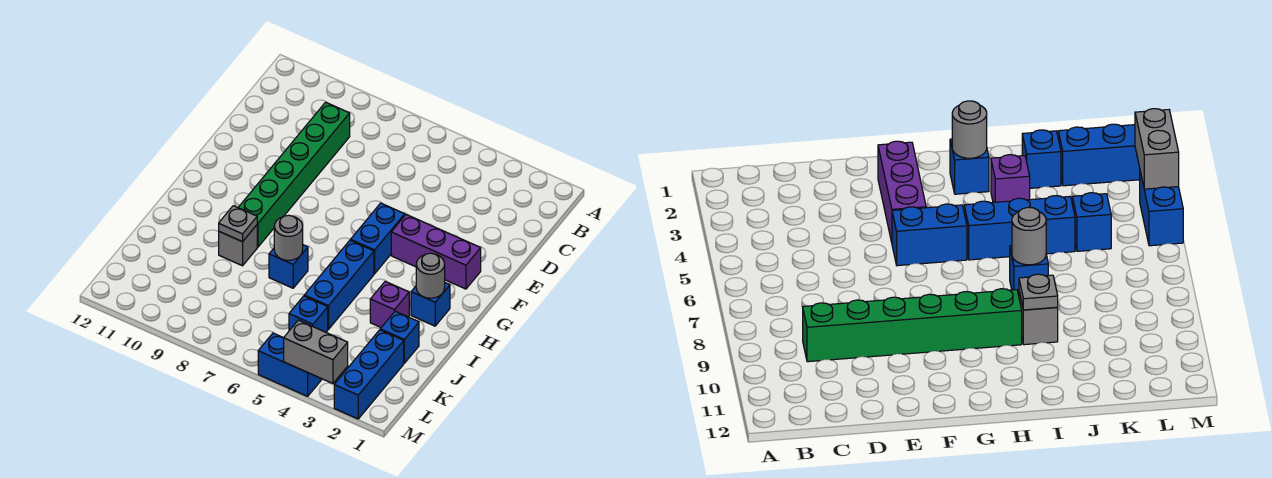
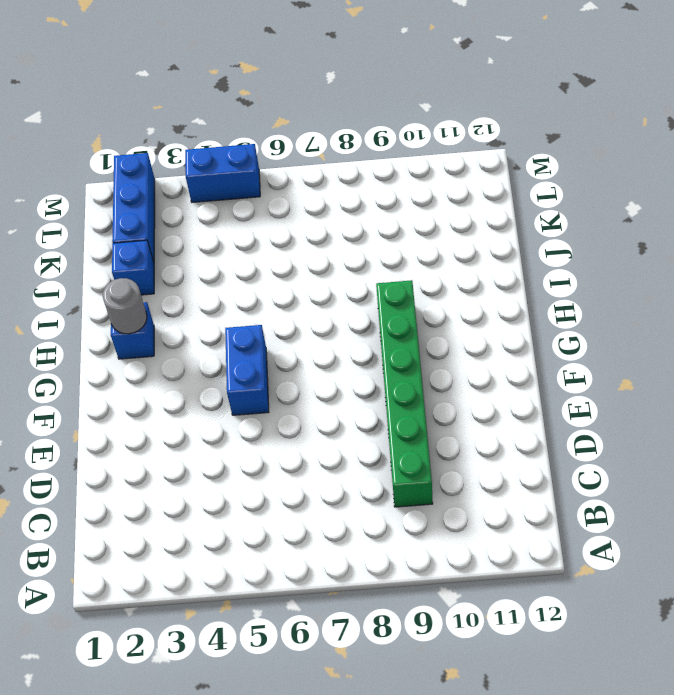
none -> purple 1x3 brick [391,215,481,289]
none -> blue 1x3 brick [304,240,374,329]
none -> purple 1x1 brick [370,281,409,327]

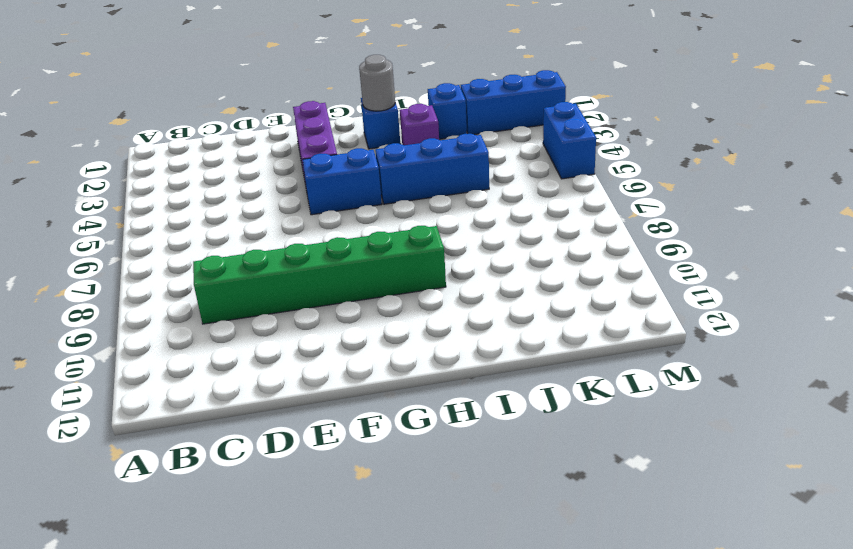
none -> blue 1x1 brick [269,245,308,288]
none -> grey 1x1 brick [219,225,257,266]
none -> blue 1x1 brick [289,296,328,332]

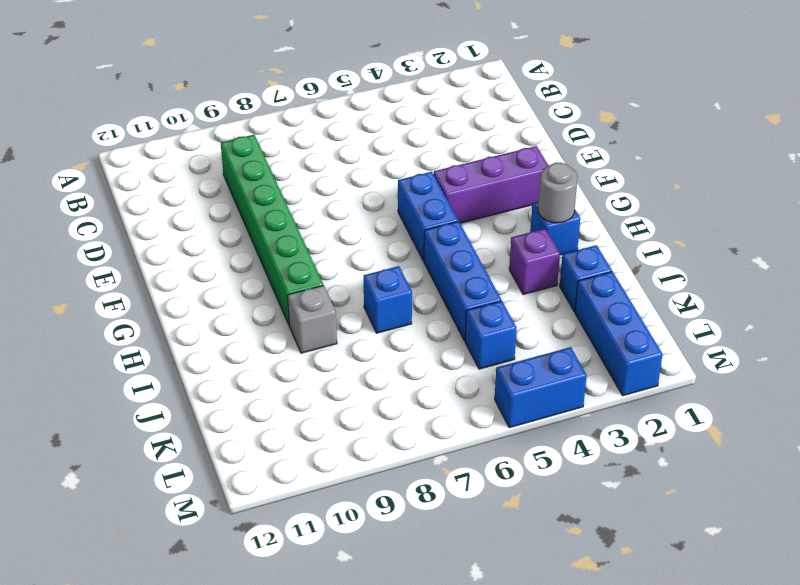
none -> grey 1x1 round brick [274,215,303,260]
none -> grey 1x1 plate [219,206,257,242]
none -> grey 1x2 brick [284,320,348,384]

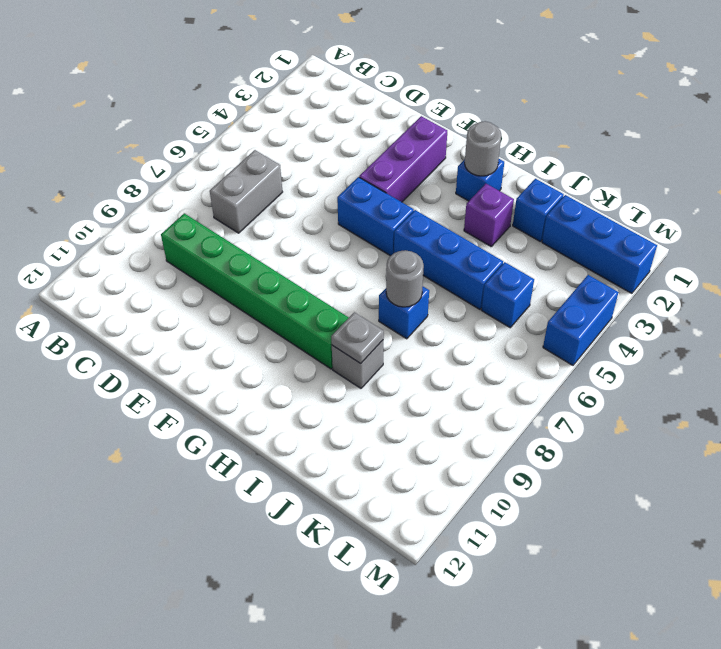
grey 1x2 brick [210,150,282,233] -> grey 1x2 brick moved to [284,320,348,384]

